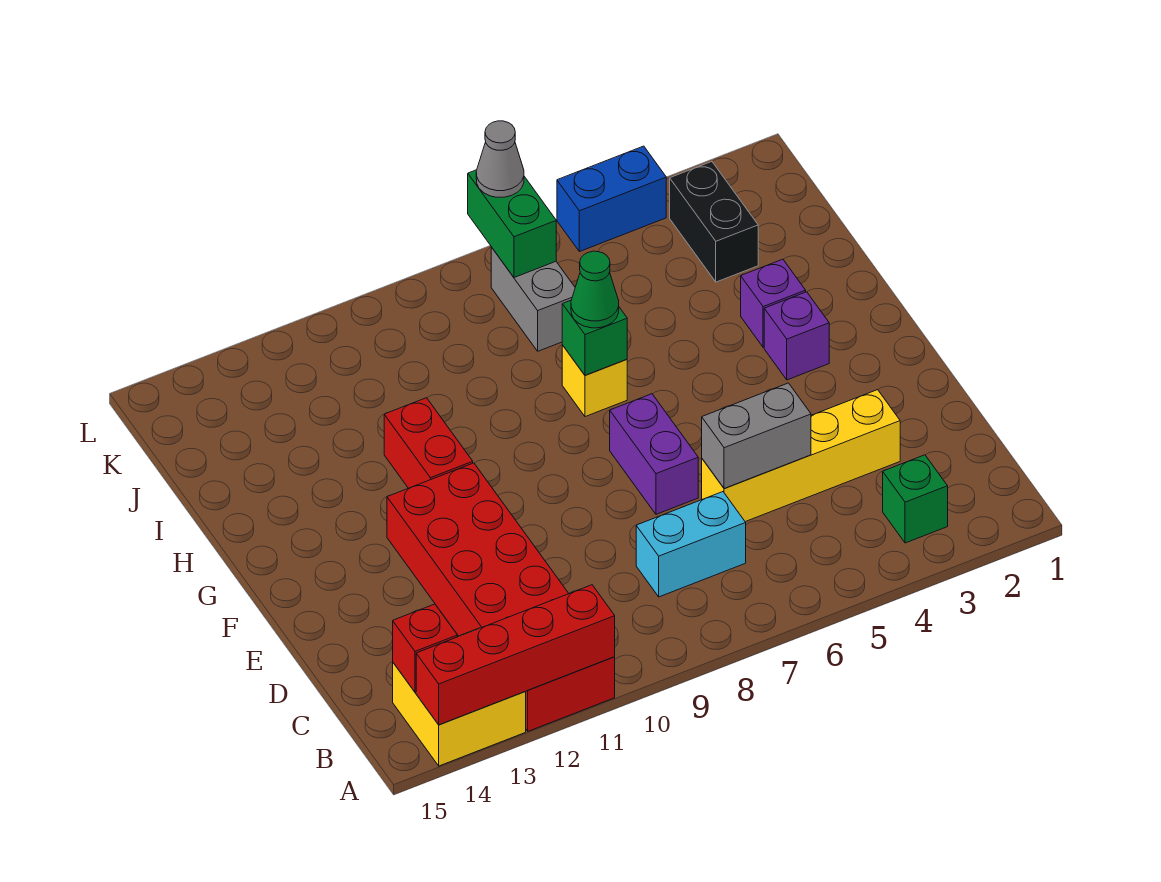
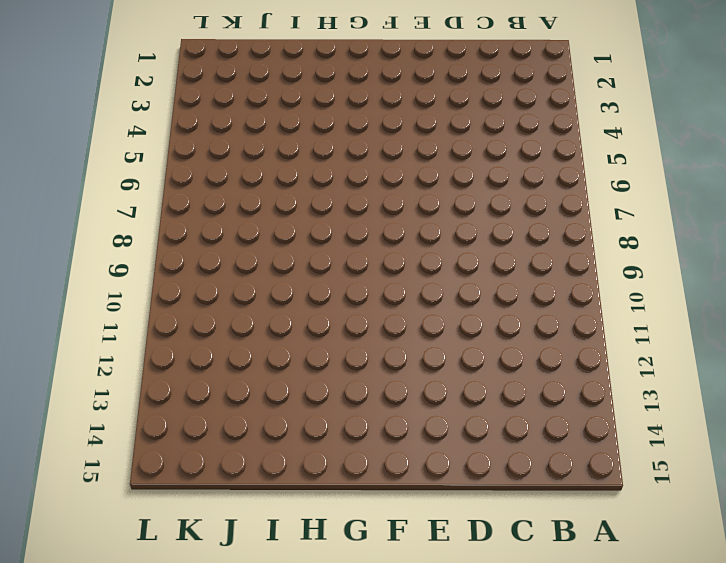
none -> red 2x6 brick [387,463,615,731]
none -> yellow 2x2 brick [393,628,526,766]
none -> green 1x1 brick [883,455,948,543]

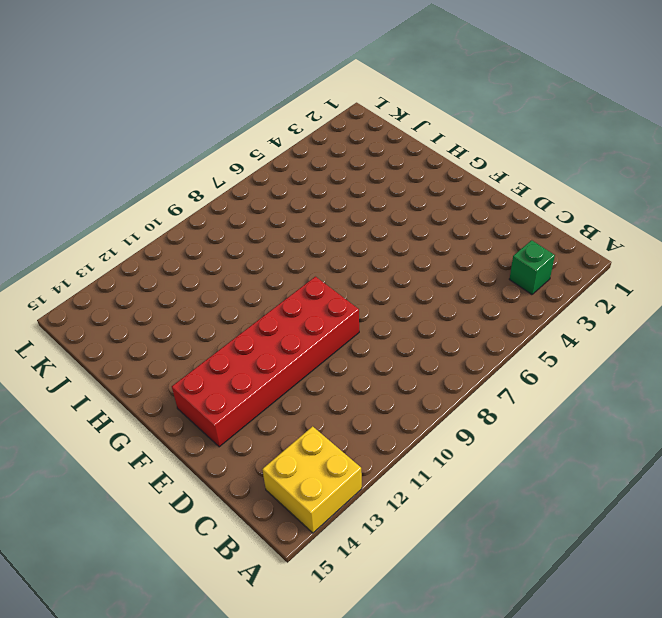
red 2x6 brick [172,277,359,447] -> red 2x6 brick turned to [387,463,615,731]
none -> cyan 1x2 brick [636,492,746,597]
none -> yellow 1x4 brick [702,390,900,522]
none -> purple 1x2 brick [610,394,698,514]

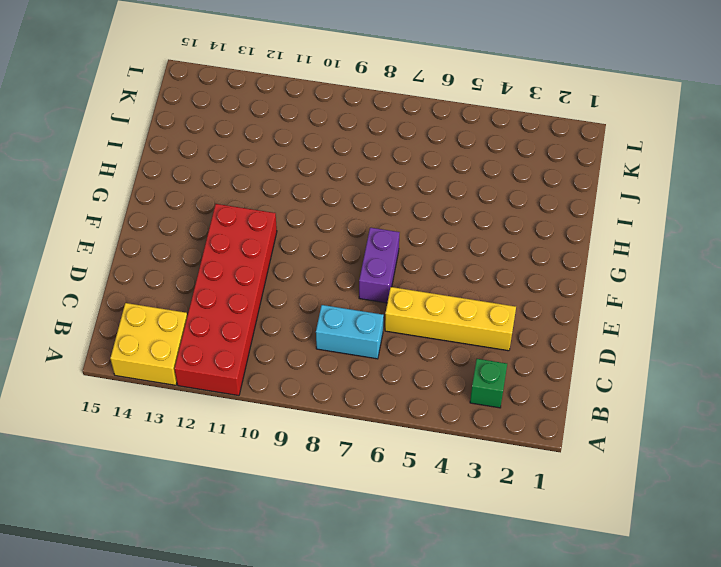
none -> purple 1x1 brick [764,292,829,380]
none -> red 1x2 brick [384,398,473,488]
none -> purple 1x1 brick [741,259,806,347]

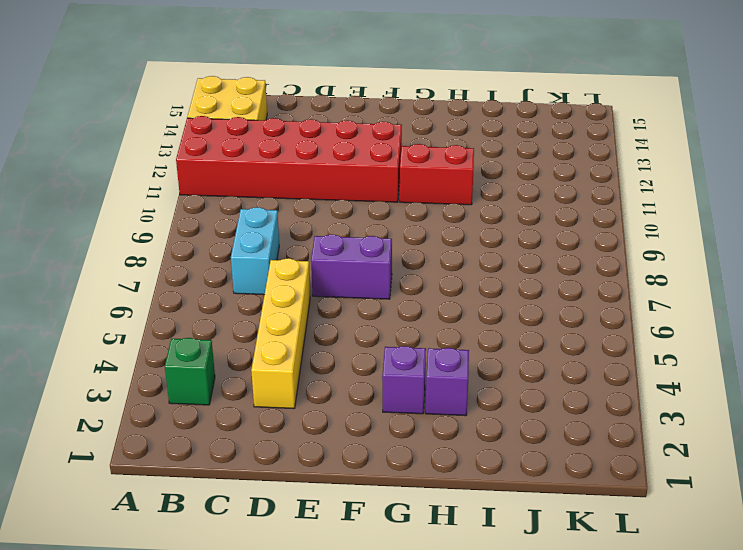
none -> yellow 1x1 brick [562,345,627,417]
none -> black 1x2 brick [670,162,758,282]
none -> grey 1x2 brick [491,247,575,351]

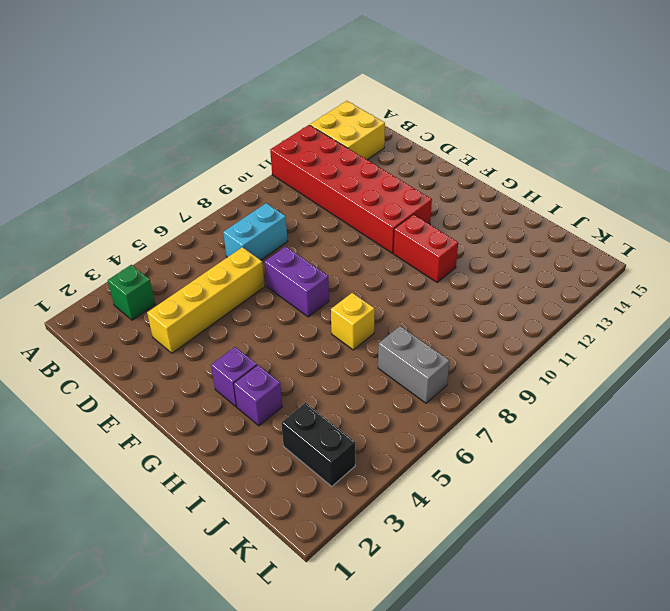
none -> blue 1x2 brick [557,146,666,252]
none -> red 1x4 brick [416,585,615,725]
none -> red 1x1 brick [393,604,457,692]

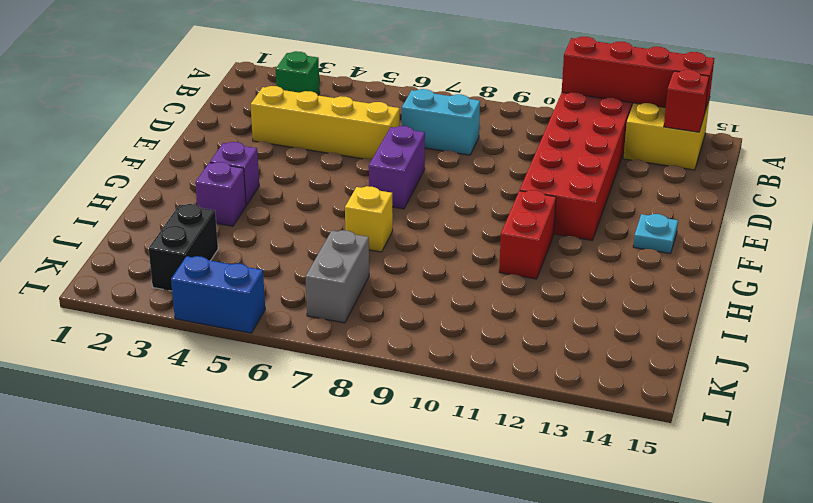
cyan 1x1 plate [633,214,678,254] -> none
none -> grey 1x2 brick [702,383,811,488]
none -> green 1x1 brick [562,301,627,375]
none -> green 1x2 brick [468,170,556,278]

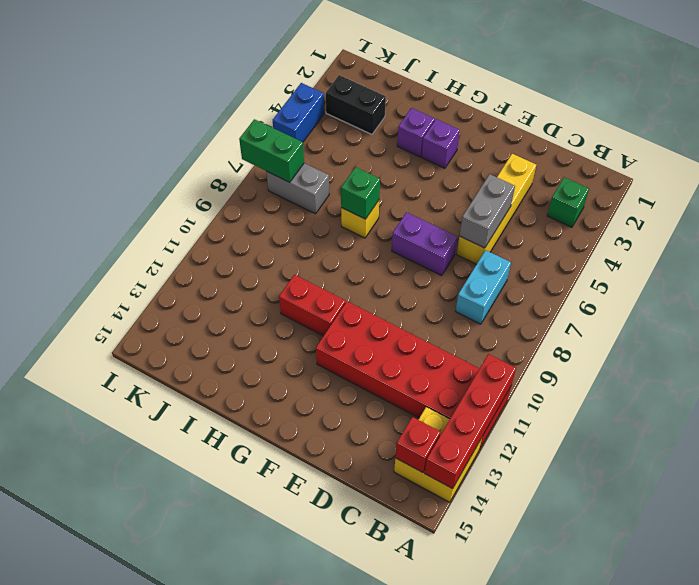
none -> green 1x1 cone [571,251,619,328]
none -> grey 1x1 cone [476,121,524,197]

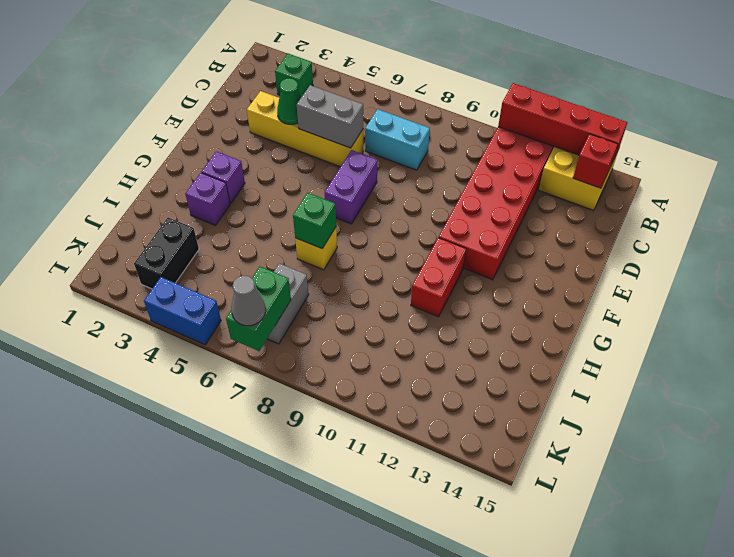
green 1x1 cone [277,78,301,124] -> green 1x1 cone moved to [571,251,619,328]

